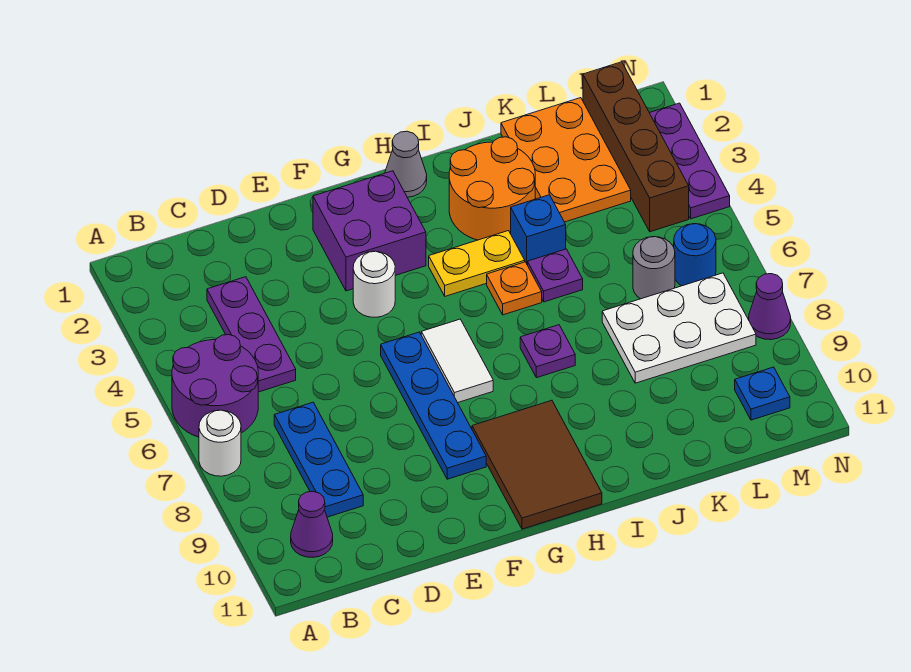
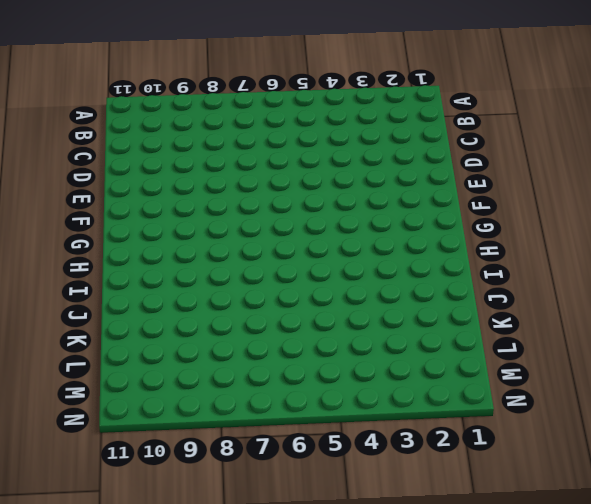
none -> purple 2x2 round brick [172,335,258,437]
none -> white 1x1 round brick [199,410,241,476]
none -> purple 1x1 cone [291,491,333,557]

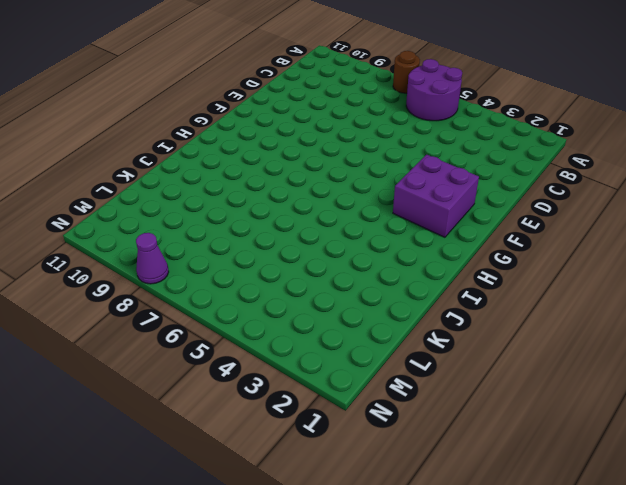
brown 1x1 round brick [393,51,420,93] -> white 1x1 round brick [199,410,241,476]
none -> purple 1x1 cone [291,491,333,557]
none -> purple 1x3 plate [207,277,296,392]
none -> blue 1x3 plate [274,402,363,517]

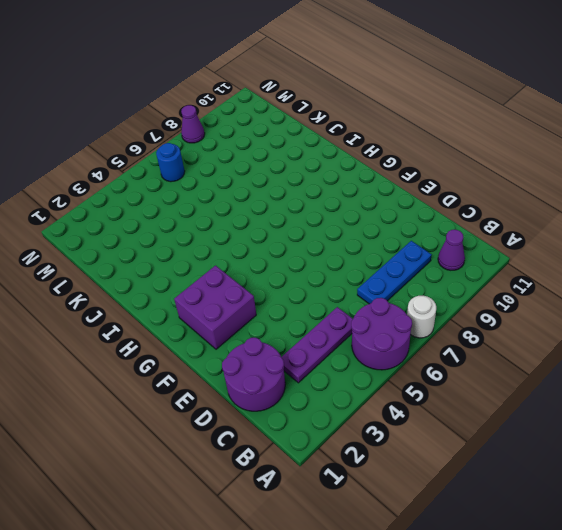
purple 2x2 round brick [222,338,285,411] -> none
none -> white 1x1 round brick [353,251,395,317]
none -> blue 1x4 plate [381,332,486,479]
none -> white 1x2 tile [421,319,493,403]

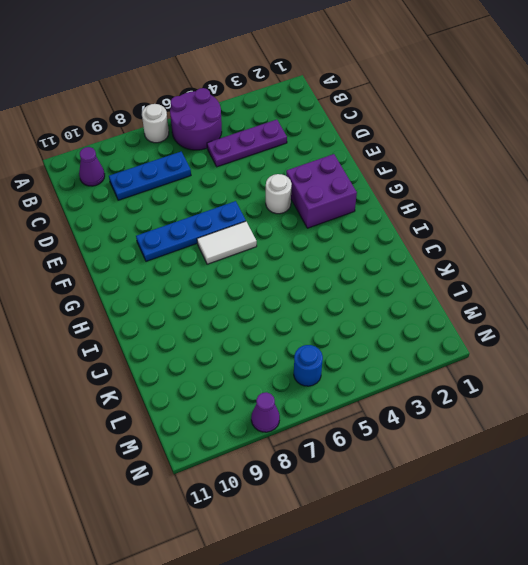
none -> brown 2x3 tile [472,400,602,529]
none -> grey 1x1 cone [385,131,427,197]
none -> yellow 1x2 plate [429,231,525,296]

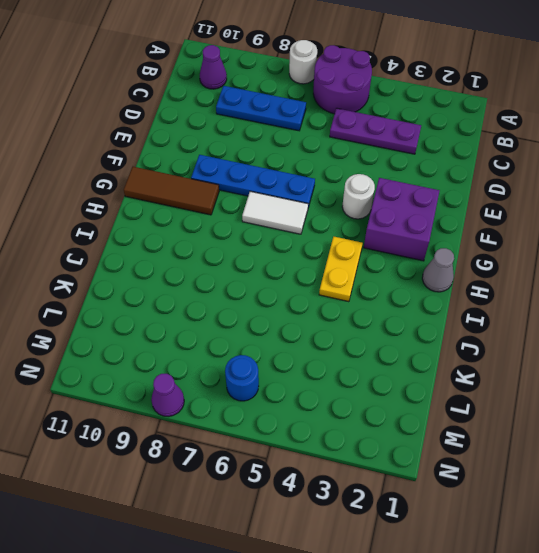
brown 1x3 tile [124,167,219,215] -> brown 2x3 tile [472,400,602,529]
none -> orange 2x2 round brick [449,137,535,240]
none -> orange 1x1 plate [487,262,542,315]
none -> purple 1x1 plate [520,325,575,378]

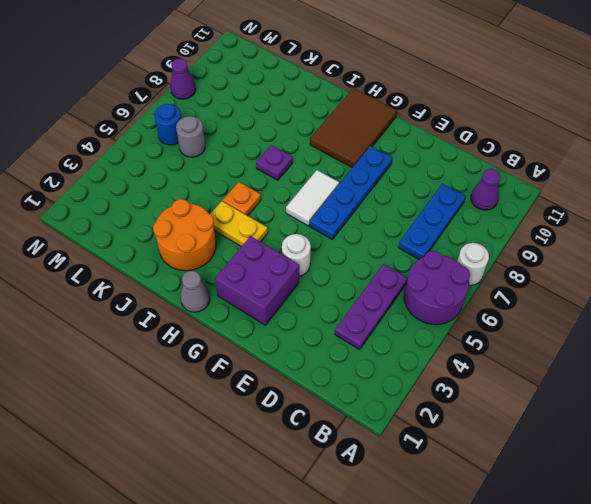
none -> blue 1x1 brick [511,195,566,265]
none -> purple 1x1 plate [528,249,583,302]
none -> orange 2x3 plate [501,98,631,222]

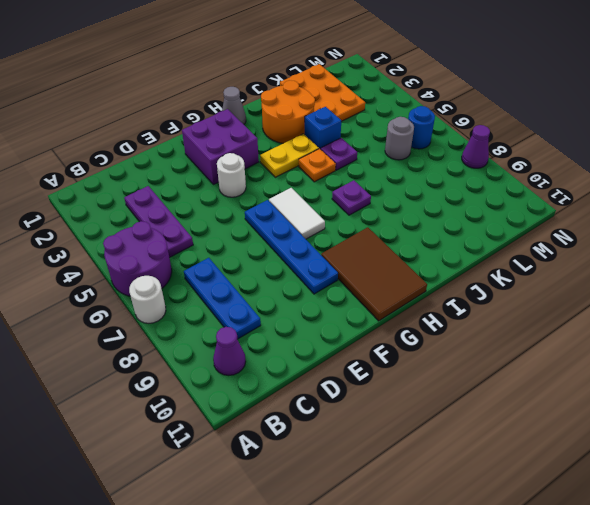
none -> white 2x3 plate [602,273,756,383]
none -> brown 1x4 brick [583,62,689,232]
none -> blue 1x1 plate [735,367,790,420]

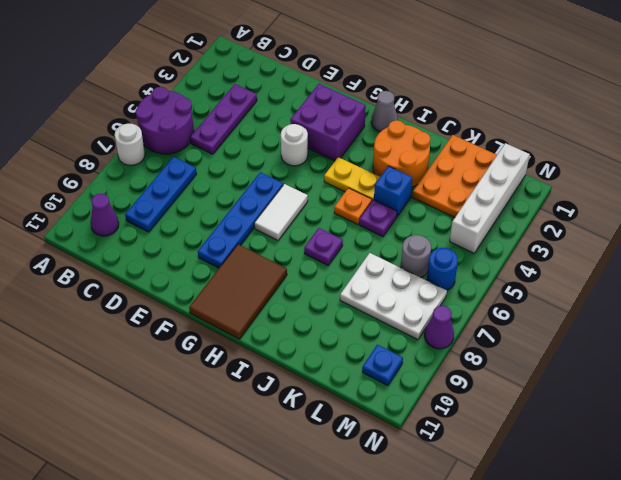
white 1x4 brick [450,143,530,253] -> brown 1x4 brick [583,62,689,232]
none -> purple 1x3 plate [650,103,730,219]

